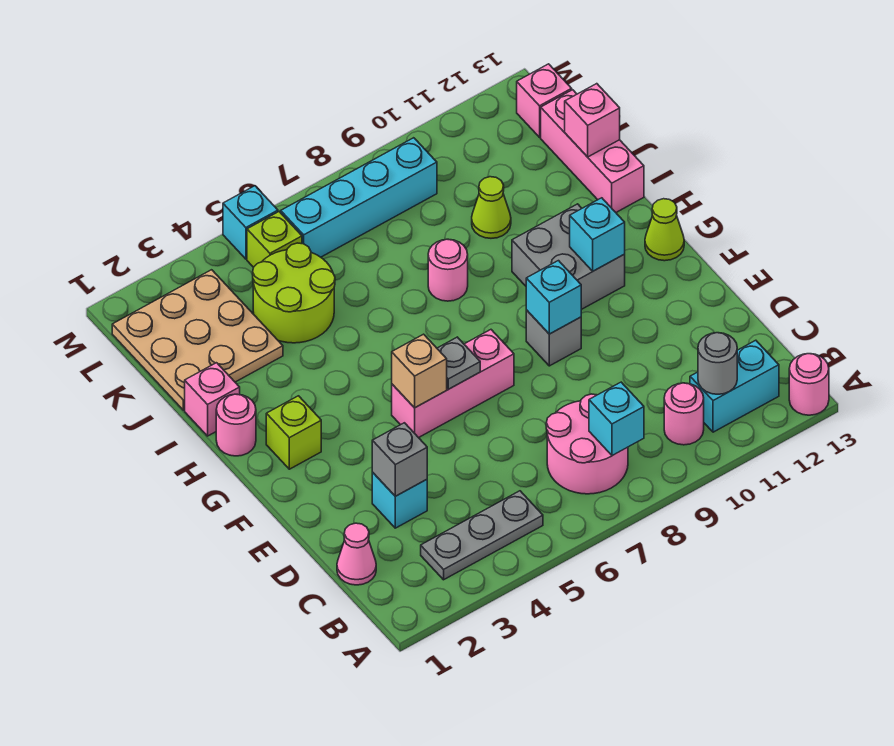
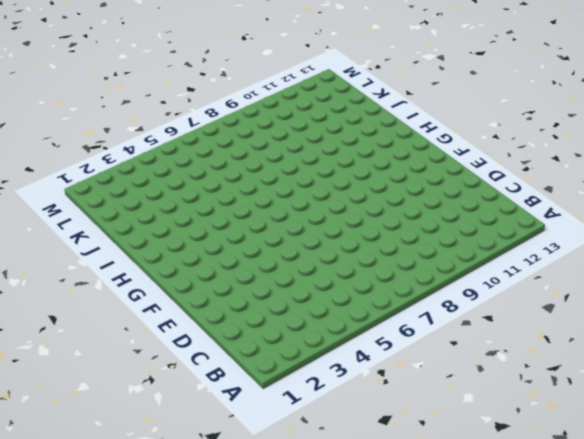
none -> pink 1x1 round brick [789,354,829,415]
none -> grey 1x3 plate [421,491,543,580]
none -> pink 2x2 round brick [546,394,628,494]
none -> pink 1x1 round brick [664,383,704,445]

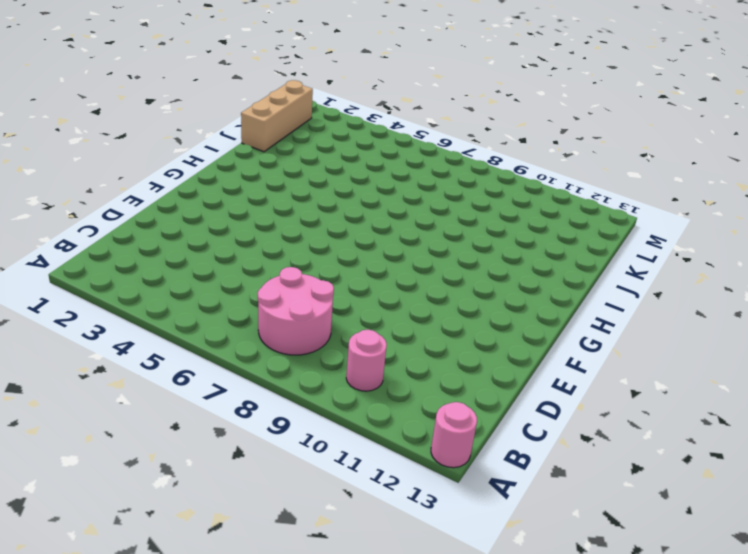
tan 1x3 brick [241,80,313,152] -> tan 3x3 plate [112,270,283,410]
none -> grey 1x3 plate [421,491,543,580]
none -> cyan 1x2 brick [690,340,779,432]
none -> pink 1x1 cone [337,523,376,585]
none -> cyan 1x1 brick [372,472,427,528]

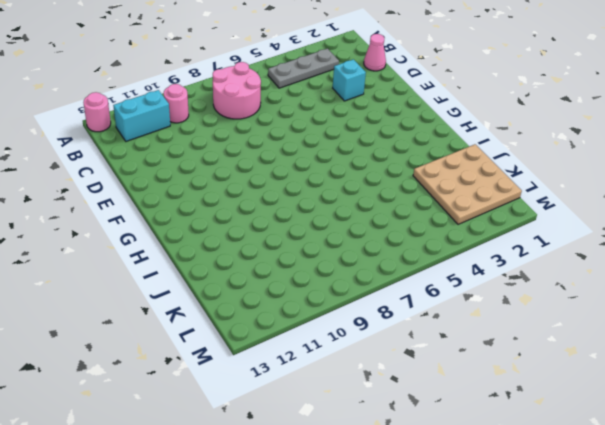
none -> pink 1x3 brick [392,330,514,438]
none -> grey 1x1 brick [526,310,581,366]
none -> lime 1x1 brick [266,396,321,469]
none -> grey 2x2 brick [512,204,625,310]

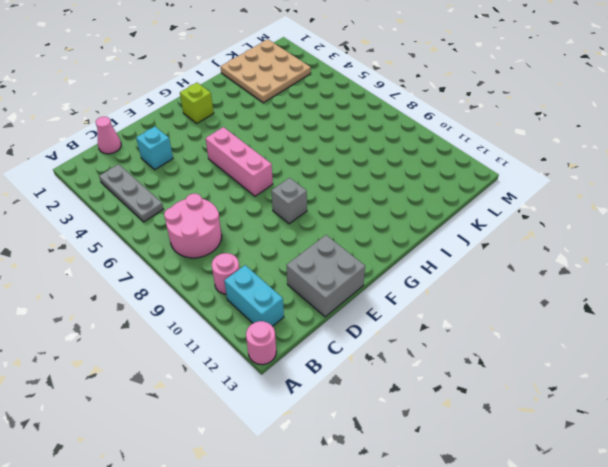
grey 2x2 brick [287,235,365,317] -> grey 2x2 brick moved to [512,204,625,310]
none -> lime 1x1 cone [645,199,684,261]
none -> pink 1x1 round brick [216,394,256,456]
none -> pink 1x1 brick [185,363,240,436]
none -> pink 1x1 round brick [428,239,468,301]

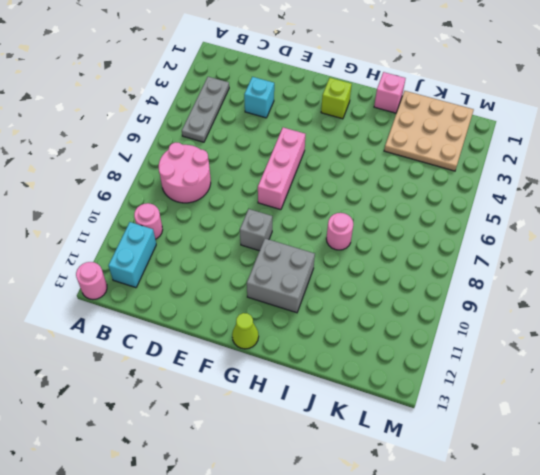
none -> pink 1x1 cone [337,523,376,585]
none -> pink 1x1 round brick [216,394,256,456]
none -> pink 1x3 brick [541,90,644,212]
none -> lime 2x2 round brick [253,243,335,343]

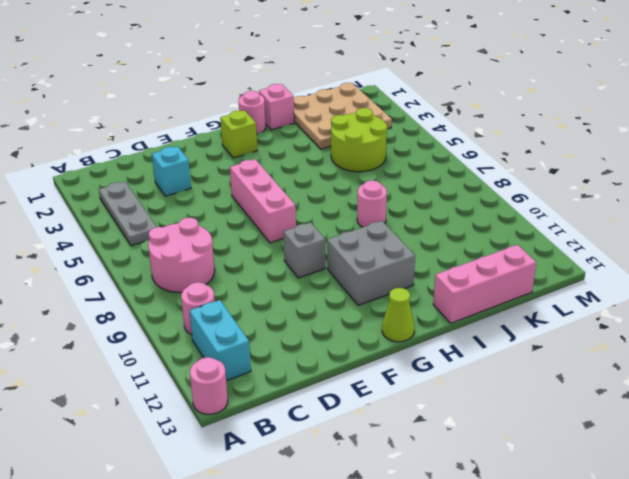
none -> pink 1x1 cone [337,523,376,585]
none -> lime 1x1 cone [472,177,511,238]
none -> lime 1x1 brick [247,212,302,267]
none -> cyan 1x4 brick [281,138,437,257]

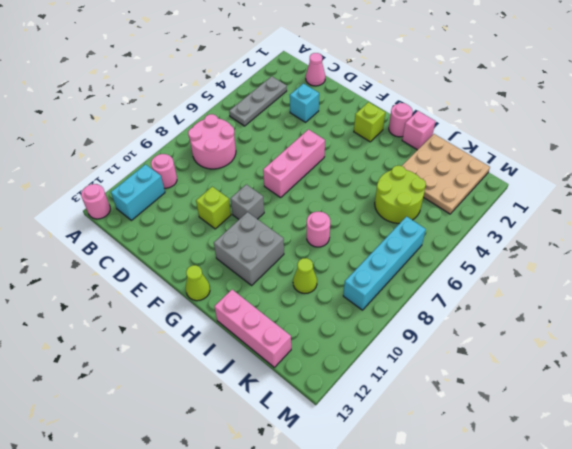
lime 1x1 brick [196,187,231,229] -> lime 1x1 brick moved to [247,212,302,267]
none -> pink 1x1 brick [517,64,572,137]
none -> cyan 1x1 brick [223,186,278,259]
none -> cyan 1x1 brick [589,382,644,456]
none -> grey 1x1 round brick [698,333,737,394]

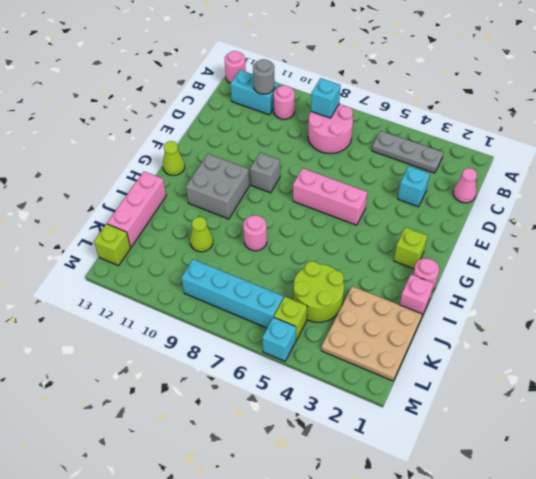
lime 1x1 brick [94,224,131,266] -> pink 1x1 brick [517,64,572,137]
none -> grey 1x1 brick [372,423,427,496]
none -> tan 1x1 brick [392,334,447,408]
none -> grey 1x1 plate [437,337,480,389]
none -> cyan 1x1 brick [526,261,581,334]

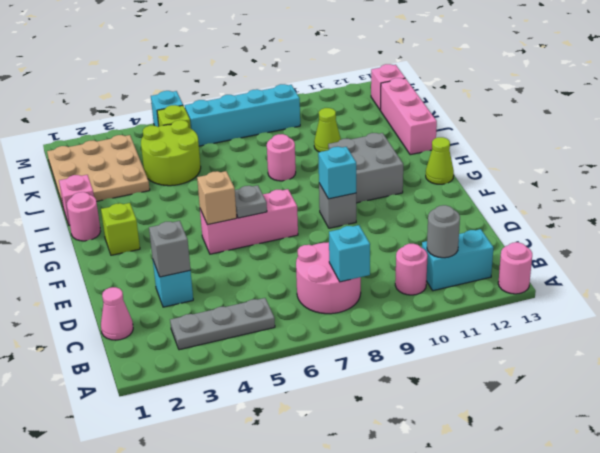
none -> cyan 1x1 brick [570,198,625,271]
none -> pink 1x1 brick [565,84,620,157]

